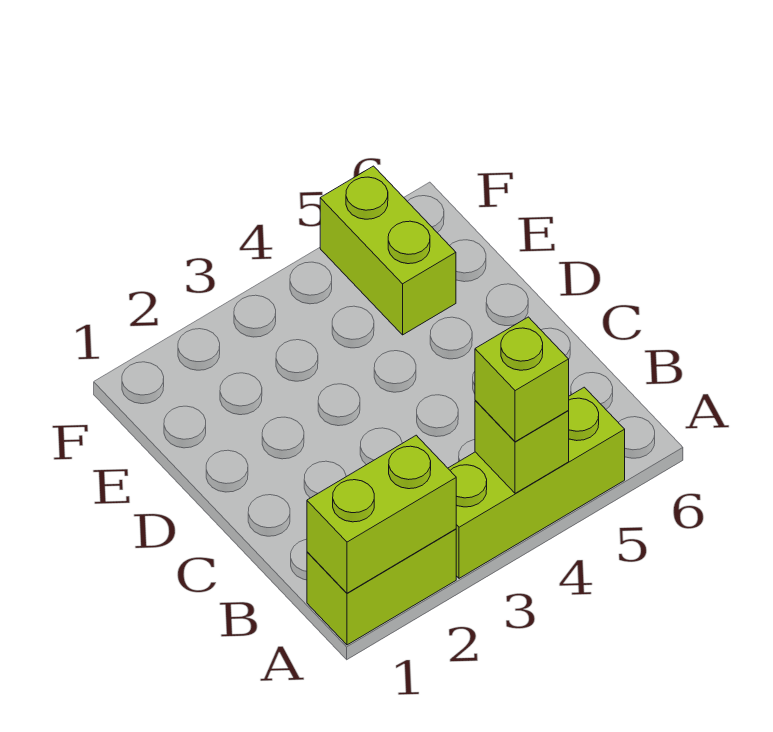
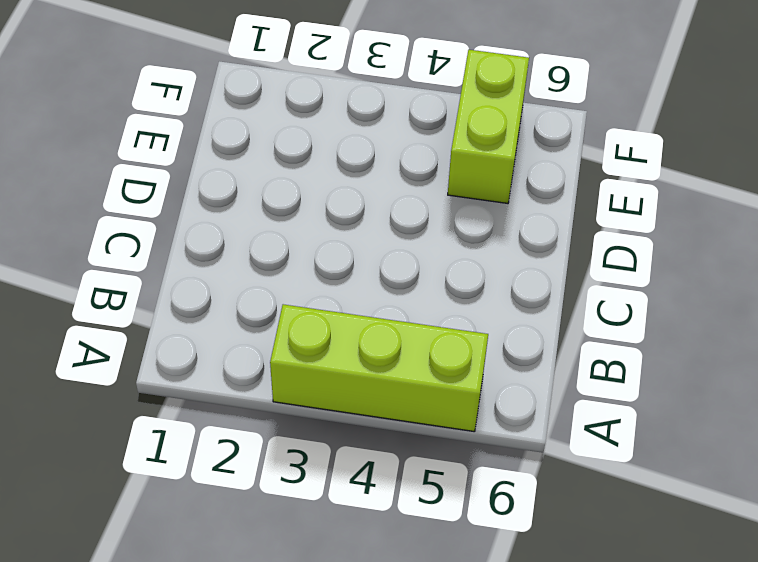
none -> lime 1x2 brick [307,529,456,645]
none -> lime 1x2 brick [307,435,456,593]

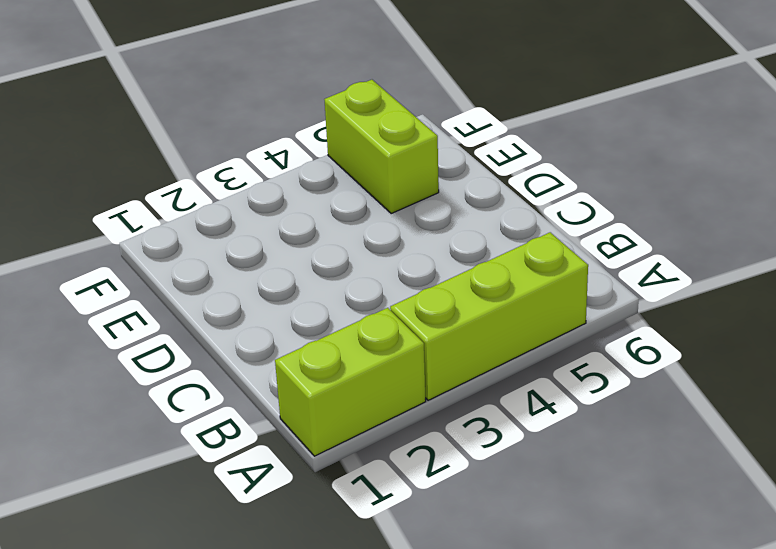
none -> lime 1x2 brick [307,435,456,593]
none -> lime 1x1 brick [475,400,569,493]

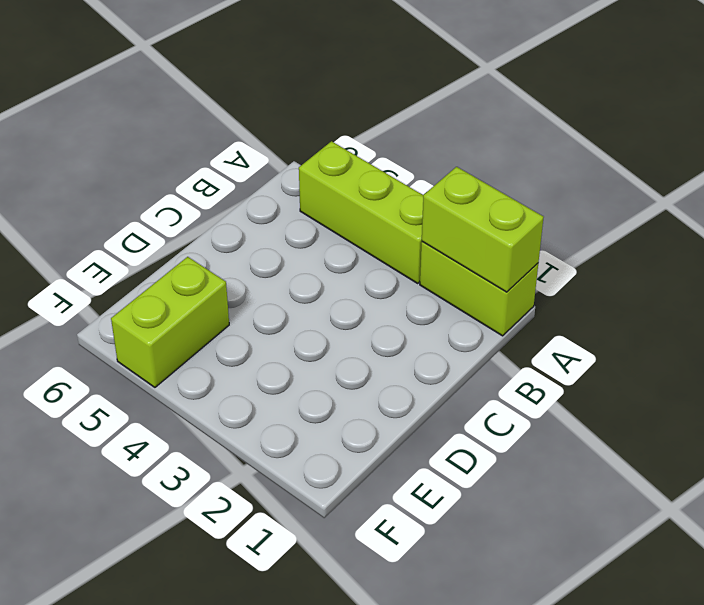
none -> lime 1x1 brick [475,400,569,493]
none -> lime 1x1 brick [475,317,569,442]

